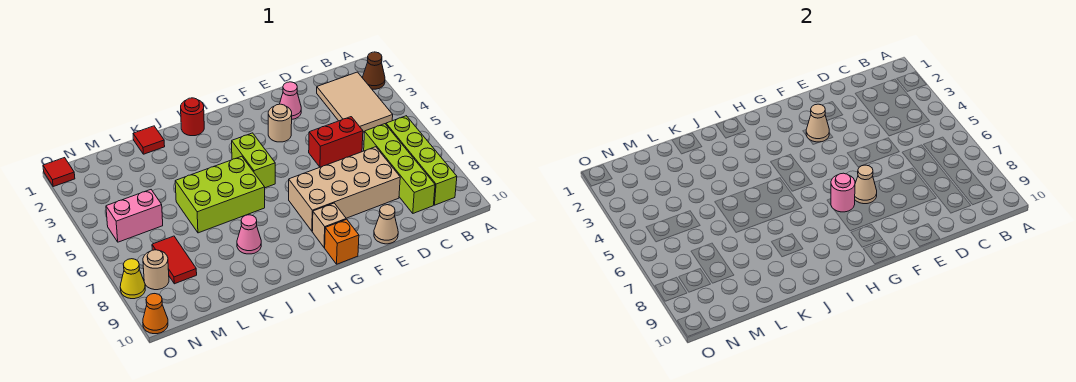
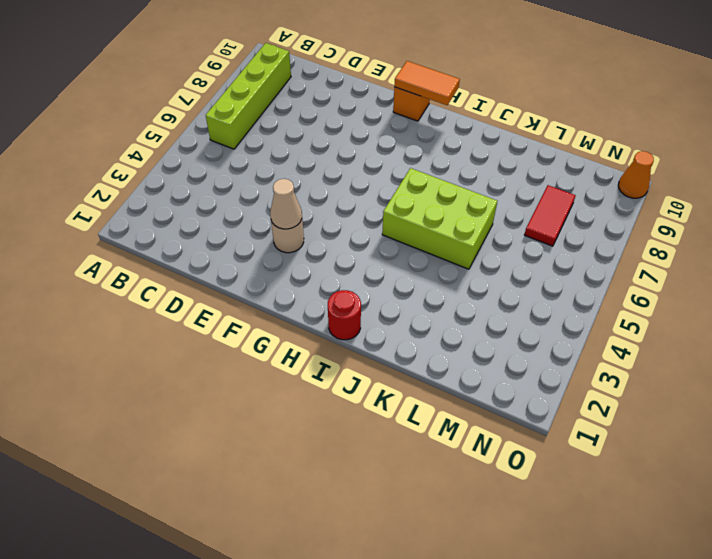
orange 1x2 tile [394,61,460,105] -> none
none -> brown 1x1 cone [363,52,385,89]
none -> tan 2x3 tile [317,72,393,132]
none -> lime 1x4 brick [364,124,435,213]

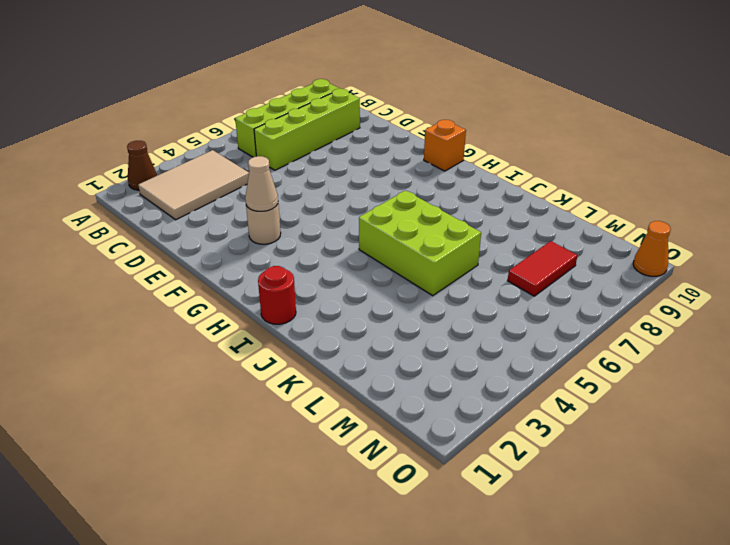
none -> red 1x2 brick [309,117,363,167]
none -> tan 2x4 brick [289,147,400,231]
none -> pink 1x1 cone [280,82,301,119]

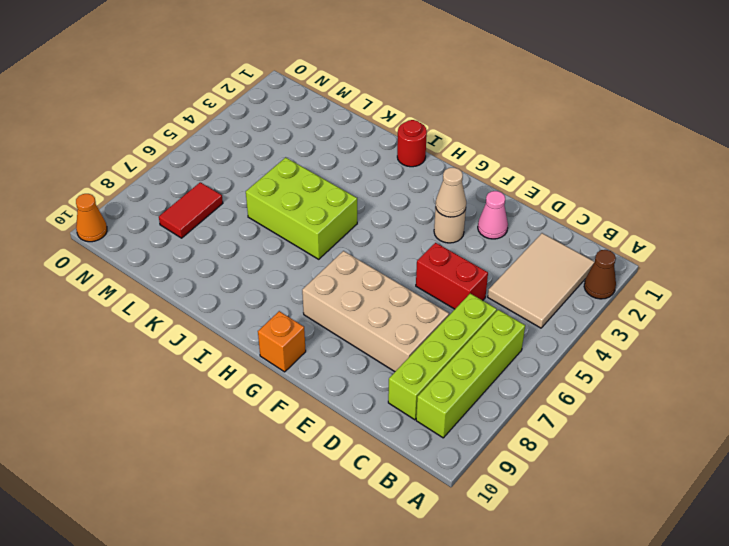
none -> tan 1x1 cone [374,205,398,244]
none -> tan 1x1 brick [312,203,346,248]
none -> lime 1x2 brick [232,133,275,188]

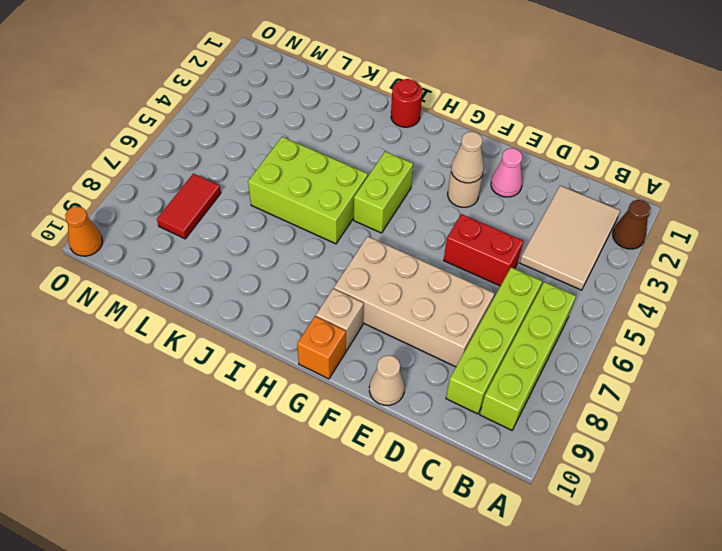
none -> pink 1x1 cone [237,215,261,254]
none -> red 1x1 tile [133,126,165,154]
none -> pink 1x2 brick [106,190,163,242]

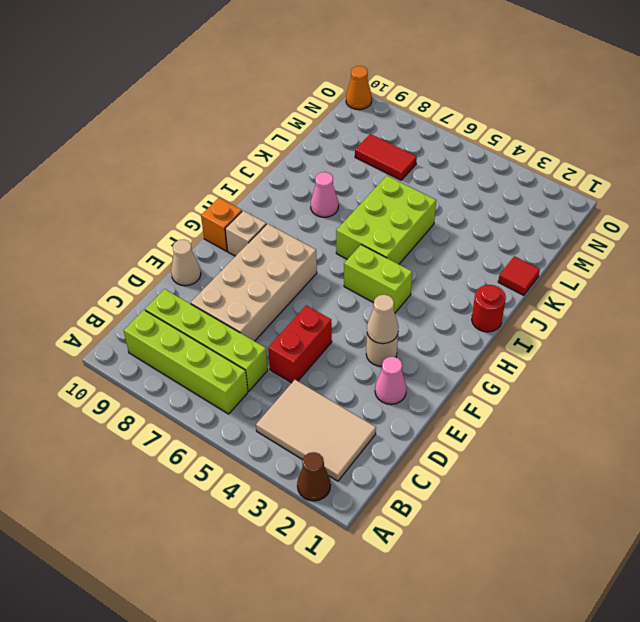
none -> pink 1x2 brick [106,190,163,242]
none -> tan 1x1 round brick [143,250,169,290]
none -> red 1x1 tile [43,158,75,187]

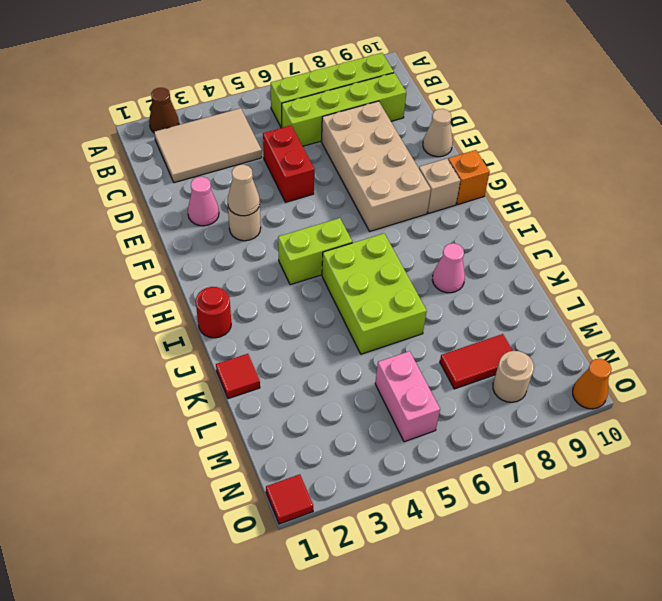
none -> yellow 1x1 cone [120,259,145,299]
none -> tan 1x1 cone [855,165,877,204]
none -> pink 1x1 round brick [831,173,855,212]

